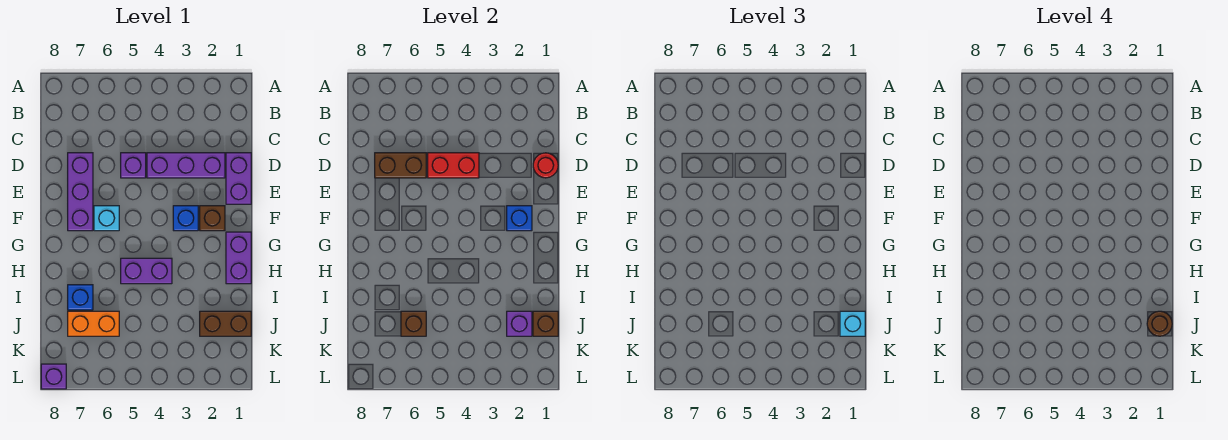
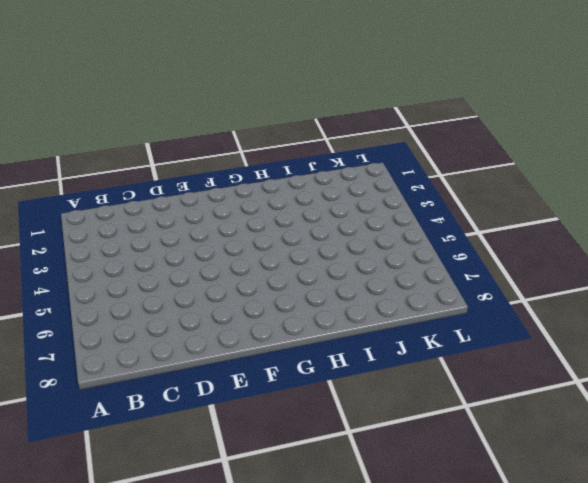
none -> purple 1x2 brick [226,153,251,204]
none -> purple 1x3 brick [147,153,225,178]
none -> purple 1x1 brick [121,153,146,178]

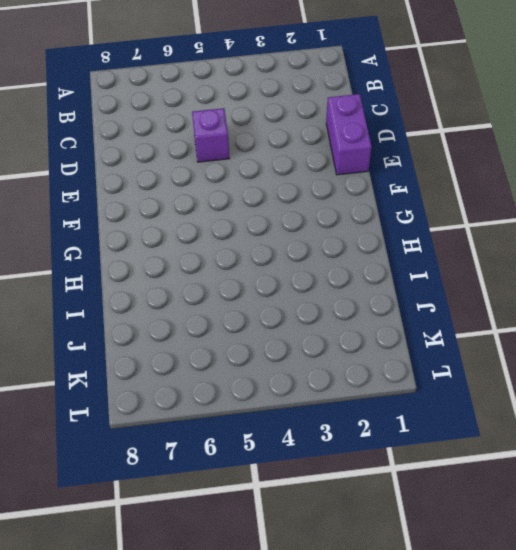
none -> purple 1x3 brick [147,153,225,178]
none -> purple 1x3 brick [68,153,93,231]
none -> brown 1x1 brick [200,206,225,231]

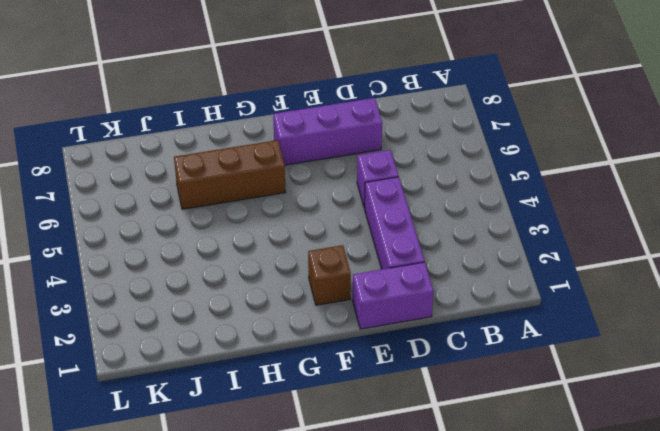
brown 1x3 brick [174,140,285,209] -> none
none -> blue 1x1 brick [173,206,198,231]
none -> cyan 1x1 brick [94,206,119,231]
none -> purple 1x2 brick [226,232,251,284]

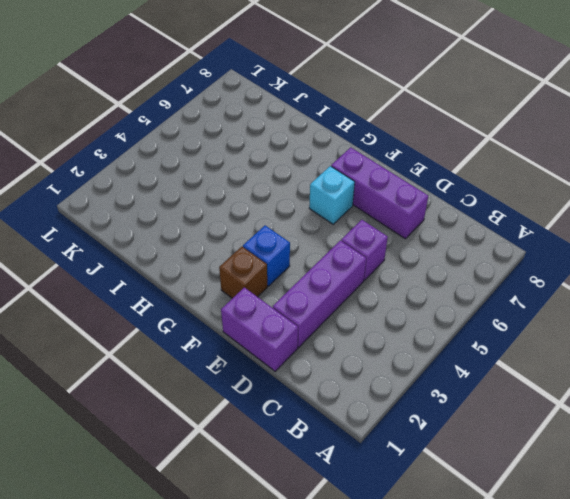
none -> purple 1x2 brick [226,232,251,284]
none -> purple 1x2 brick [121,258,172,284]
none -> blue 1x1 brick [68,285,93,310]

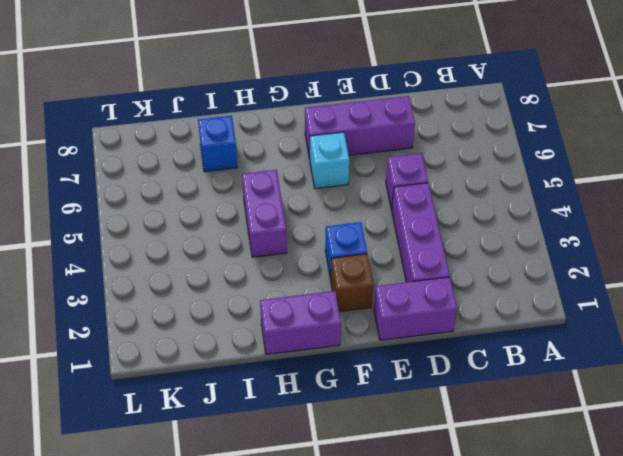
none -> brown 1x2 brick [200,311,251,336]
none -> orange 1x2 brick [68,311,119,336]
none -> purple 1x1 brick [41,364,66,389]

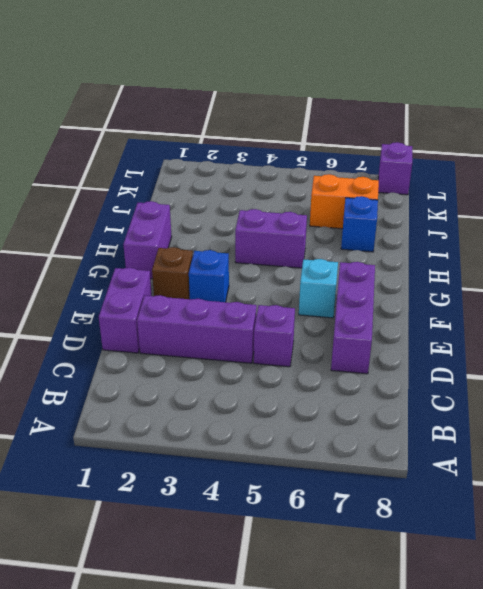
none -> brown 1x2 brick [200,311,251,336]
none -> red 1x1 round brick [533,153,558,178]
none -> red 1x2 brick [428,153,479,178]

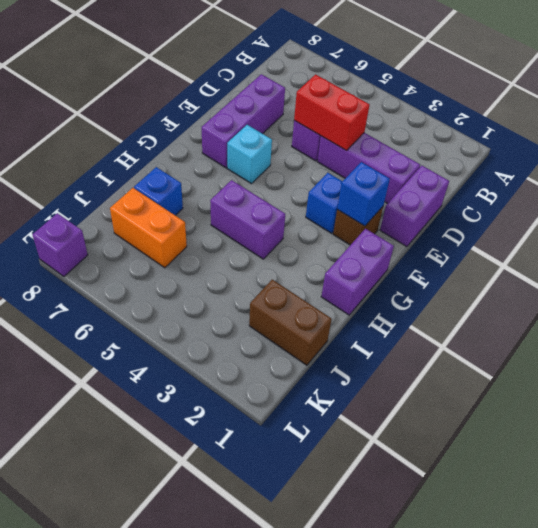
none -> red 1x1 round brick [533,153,558,178]
none -> brown 1x2 brick [375,153,426,178]
none -> brown 1x1 brick [533,311,558,336]

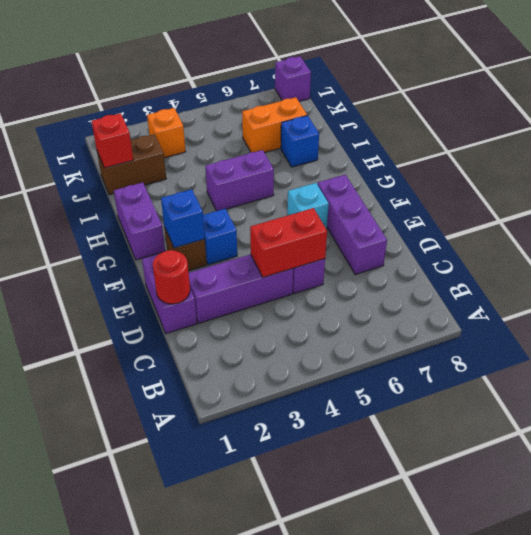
red 1x1 brick [92,113,133,168] -> brown 1x1 brick [533,311,558,336]
orange 1x1 brick [147,108,186,158] -> none
none -> brown 1x2 brick [375,153,426,178]
none -> purple 1x1 brick [507,311,532,336]
none -> brown 1x1 brick [401,311,426,336]

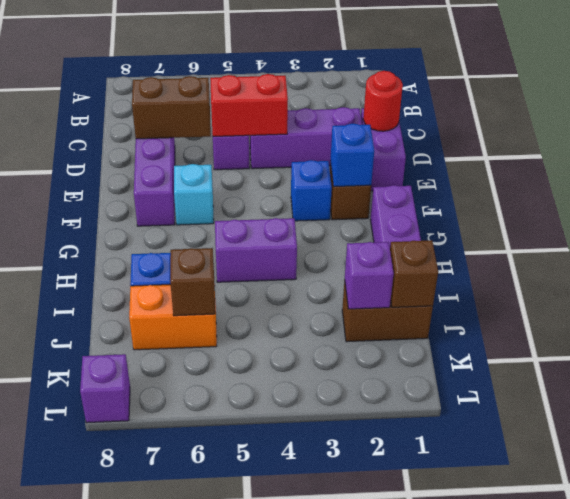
none -> cyan 1x1 brick [840,311,865,336]
none -> brown 1x1 round brick [1147,311,1172,336]

